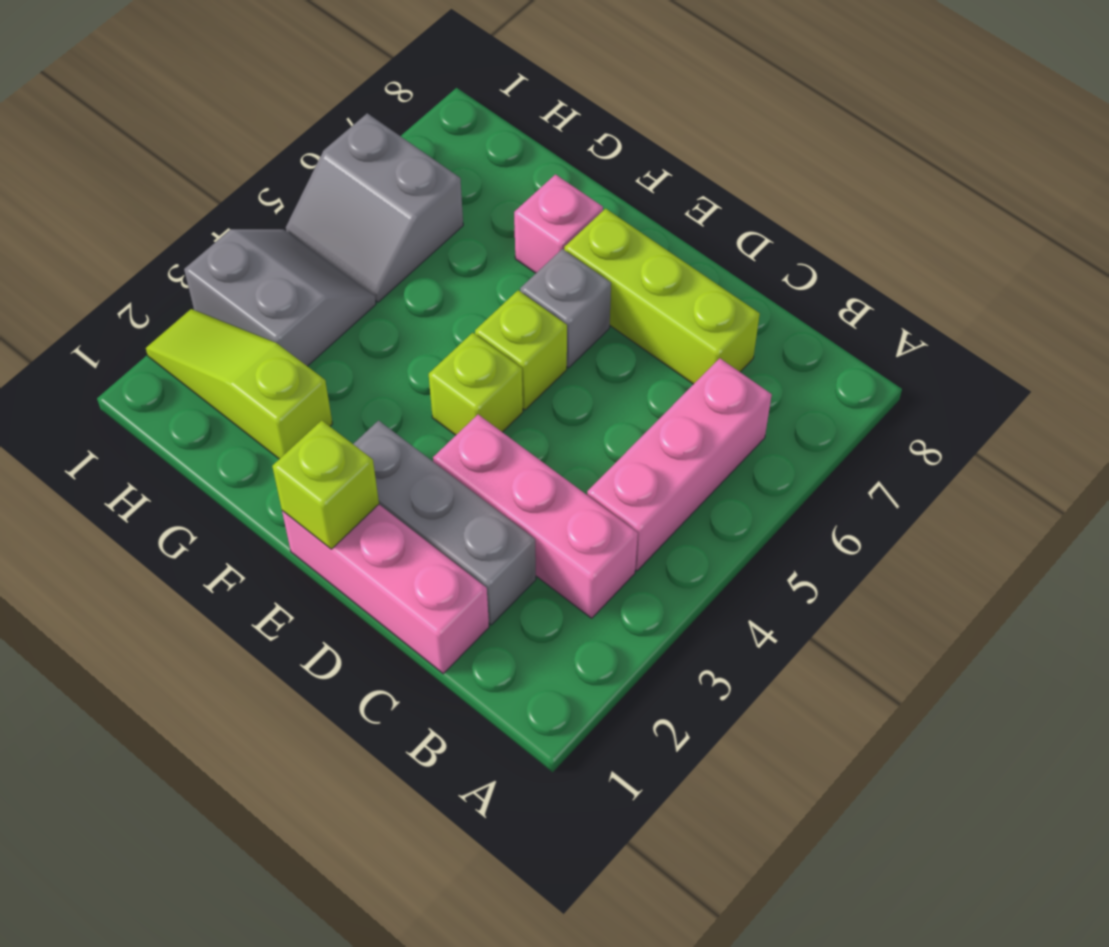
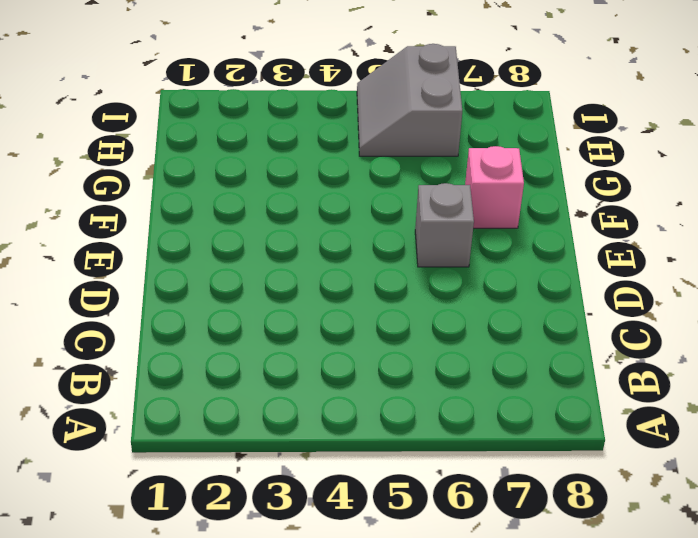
none -> pink 1x3 brick [433,415,638,618]
none -> pink 1x3 brick [587,358,772,571]
none -> pink 1x3 brick [282,505,489,674]

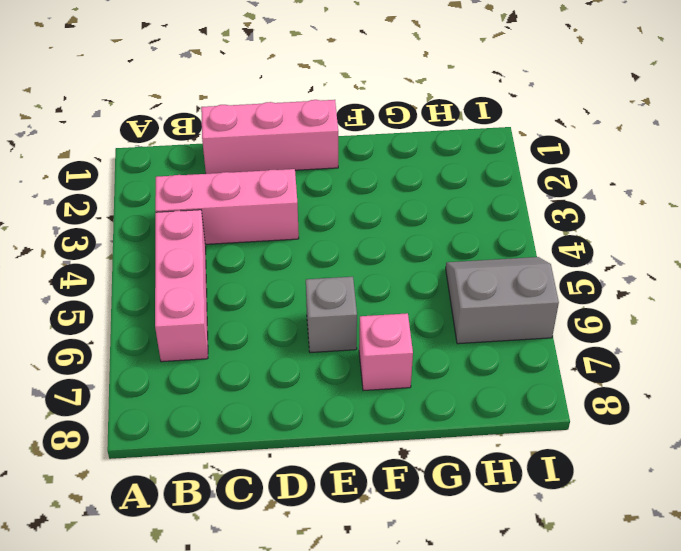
none -> grey 1x3 brick [353,421,536,625]
none -> lime 1x3 brick [564,209,760,384]
none -> lime 1x1 brick [429,333,523,435]

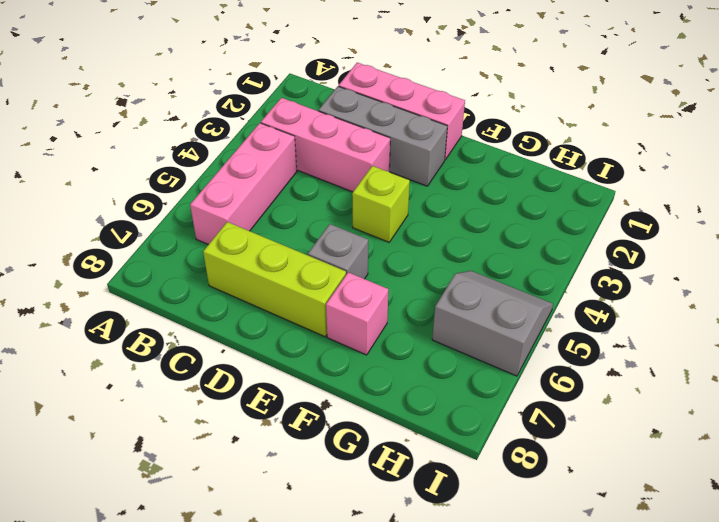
none -> lime 1x1 brick [475,290,567,410]
none -> lime 1x3 slope [146,309,332,459]
none -> grey 2x2 slope [184,229,376,366]

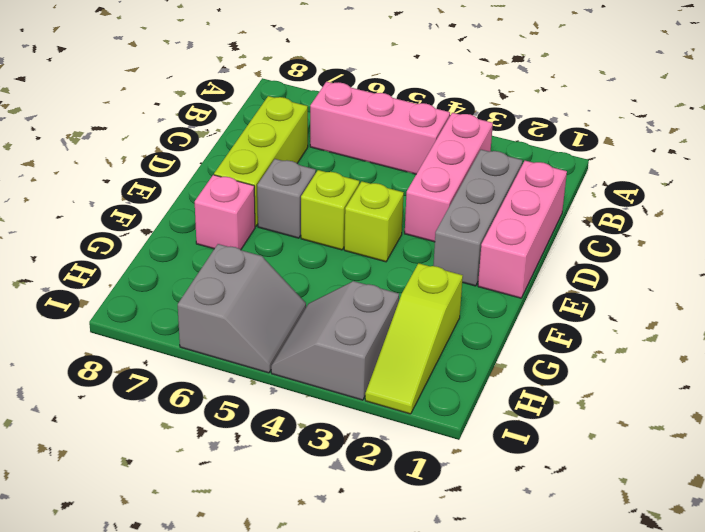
none -> lime 1x1 brick [272,420,379,549]

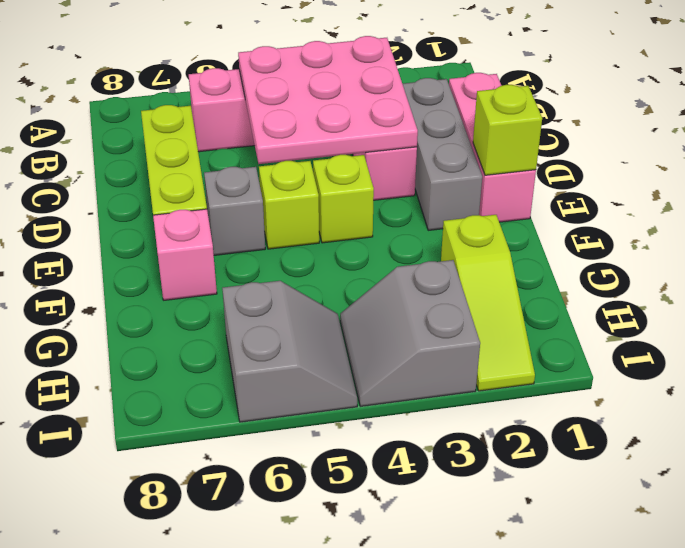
pink 3x3 plate [238,36,418,164] -> none

